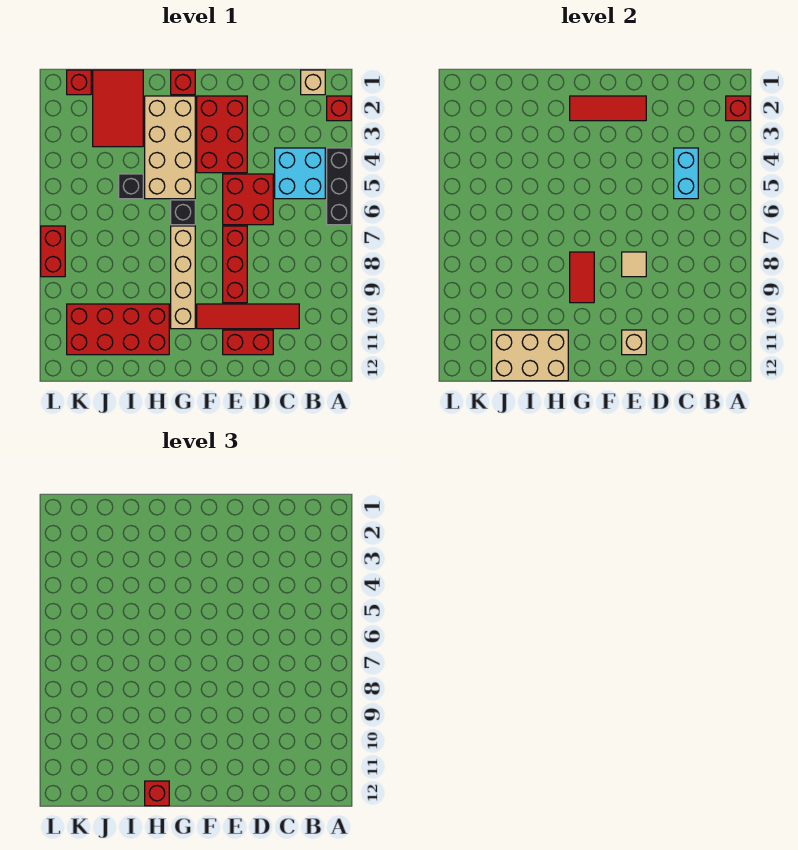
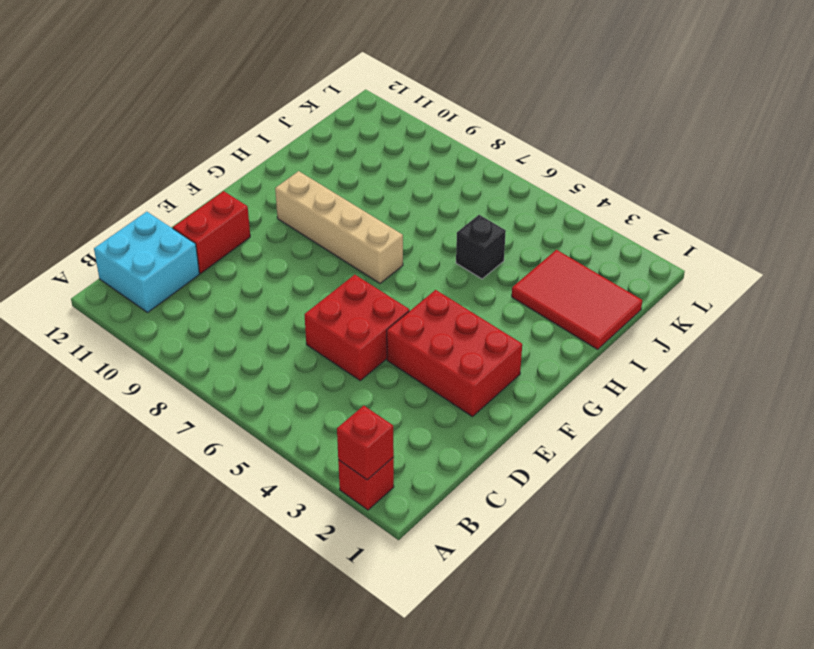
cyan 2x2 brick [94,212,199,312] -> cyan 2x2 brick moved to [275,148,325,199]
none -> black 1x3 brick [327,148,351,225]
none -> tan 1x1 brick [301,70,325,95]
none -> red 1x4 tile [197,304,299,329]

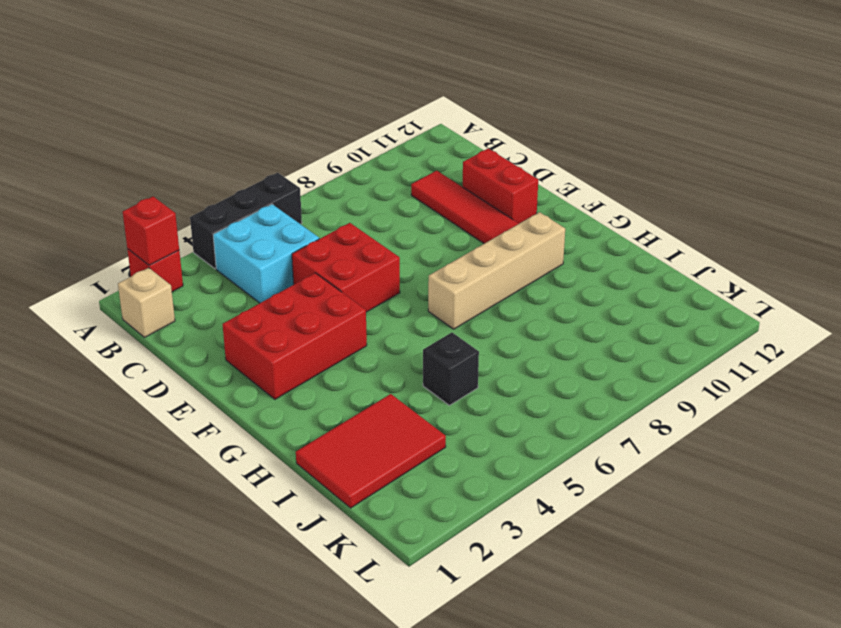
none -> red 1x3 brick [223,226,247,303]
none -> red 1x1 brick [171,70,195,95]
none -> tan 2x4 brick [145,96,195,199]

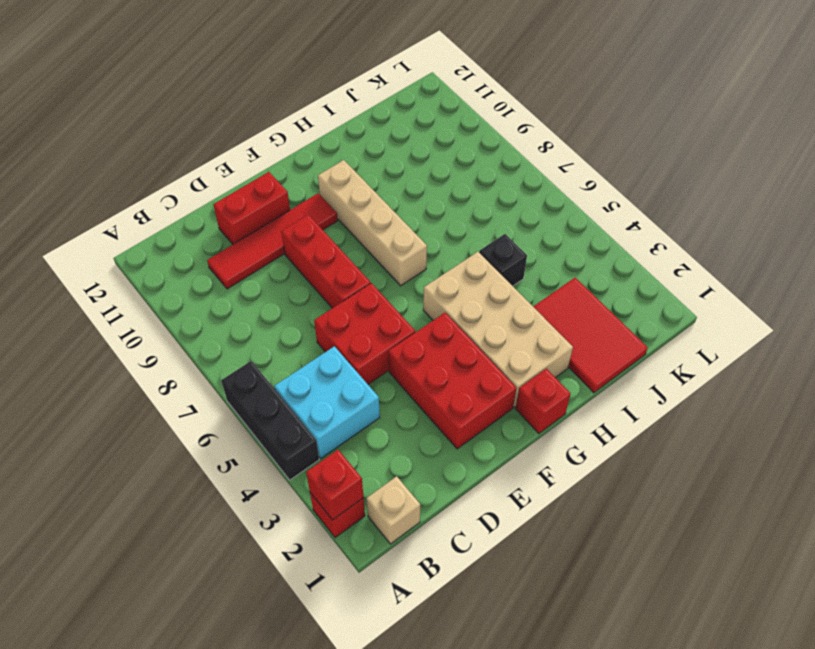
none -> black 1x1 brick [171,200,195,225]
none -> red 2x4 brick [67,304,169,355]
none -> red 1x1 brick [67,70,91,95]

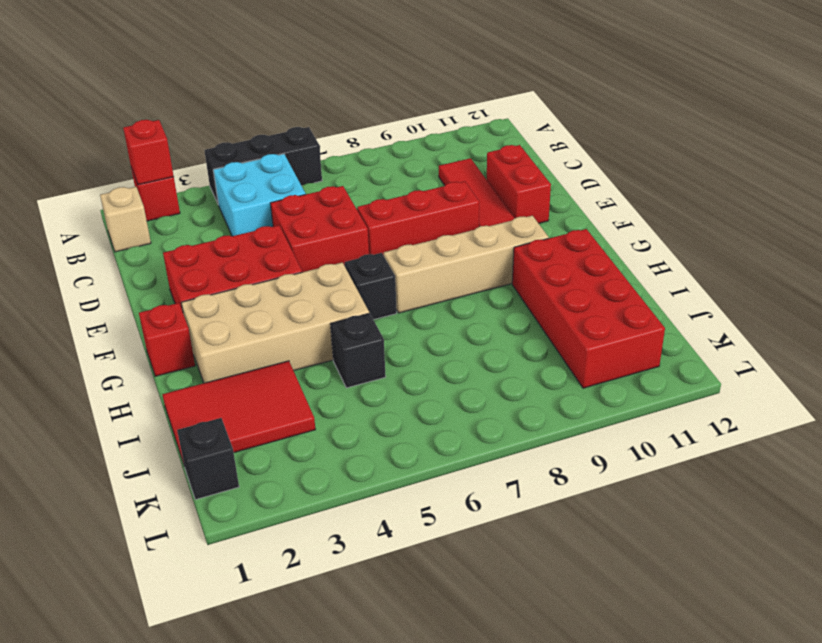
black 1x1 brick [177,418,239,500] -> red 1x1 brick [67,70,91,95]
none -> red 1x2 brick [41,226,65,277]
none -> cyan 1x2 brick [674,148,698,199]
none -> red 1x3 tile [570,96,646,121]

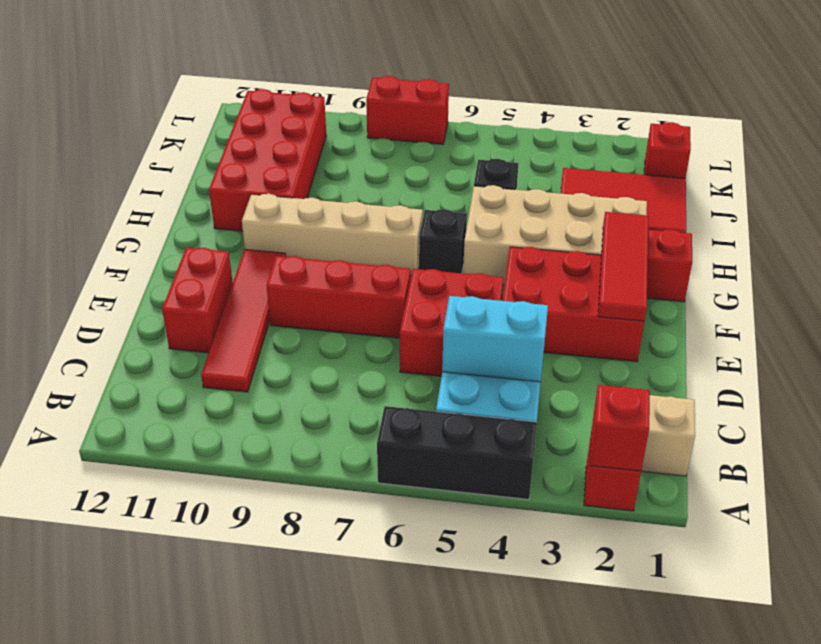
none -> tan 1x1 tile [622,252,646,277]
none -> tan 1x1 brick [622,330,646,355]
none -> red 1x2 tile [570,252,594,303]

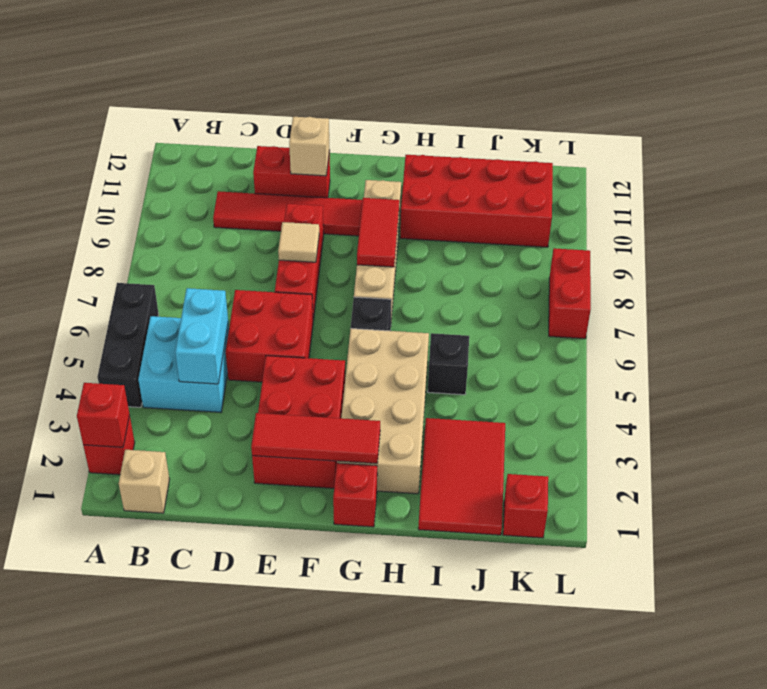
none -> tan 2x3 brick [492,330,568,381]
none -> red 1x1 brick [145,781,169,806]

